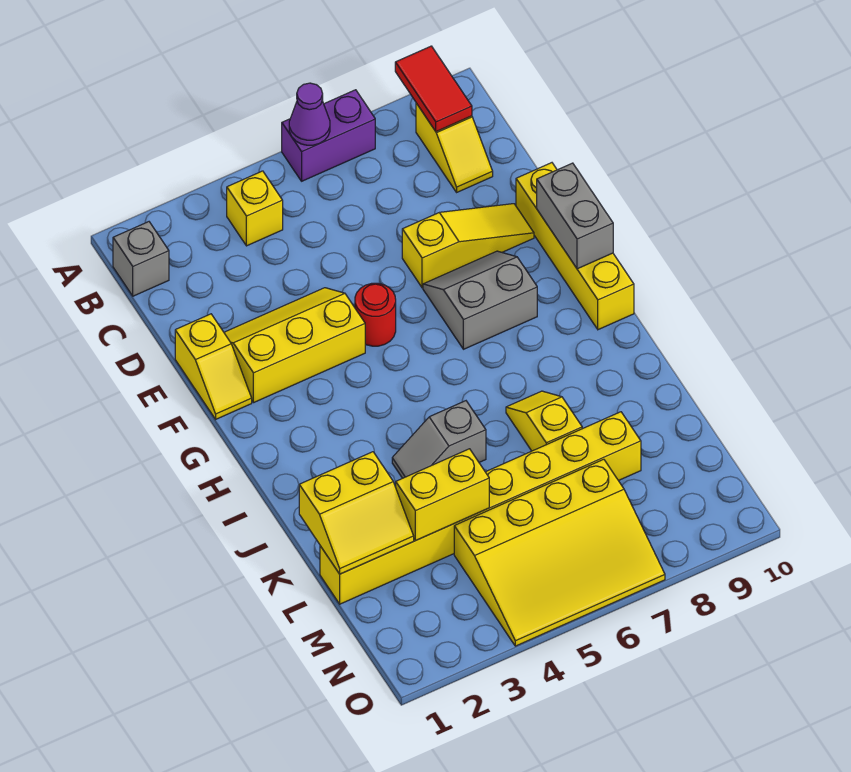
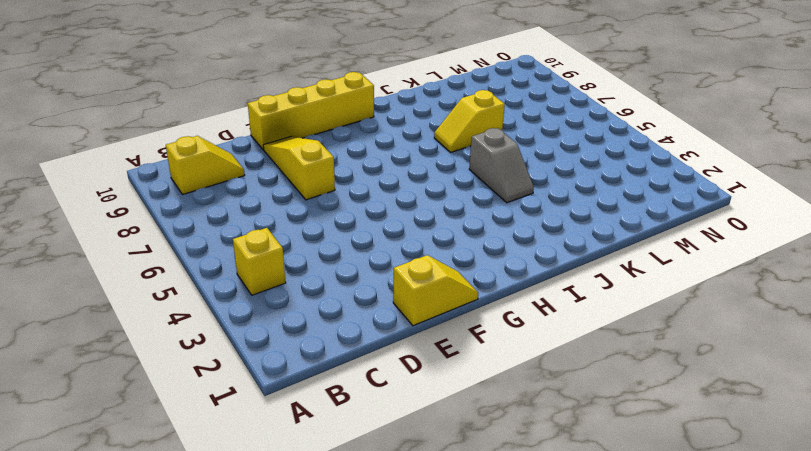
none -> purple 1x2 brick [282,90,375,181]
none -> grey 1x1 brick [113,222,169,296]
none -> yellow 2x3 slope [224,288,365,403]

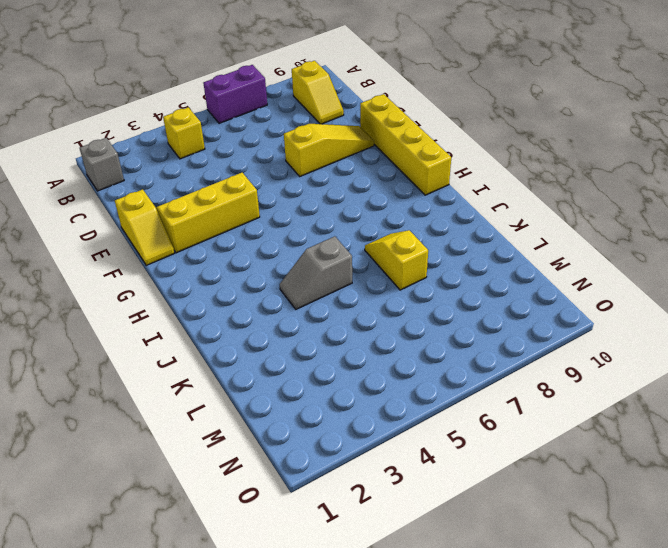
none -> red 1x1 round brick [355,283,396,346]
none -> grey 2x2 slope [423,251,537,349]
none -> yellow 1x8 brick [320,412,641,604]

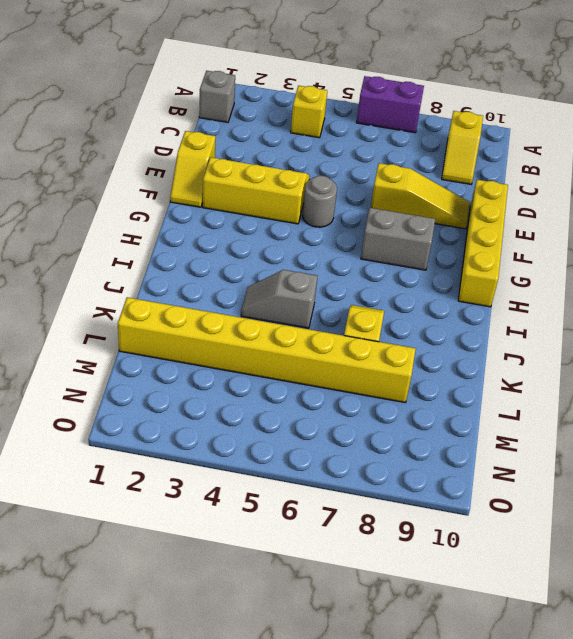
grey 1x1 round brick [303,176,337,227] -> red 1x1 round brick [355,283,396,346]
none -> yellow 3x4 slope [454,459,665,646]
none -> purple 1x1 cone [289,83,330,145]
none -> red 1x2 tile [395,46,472,132]

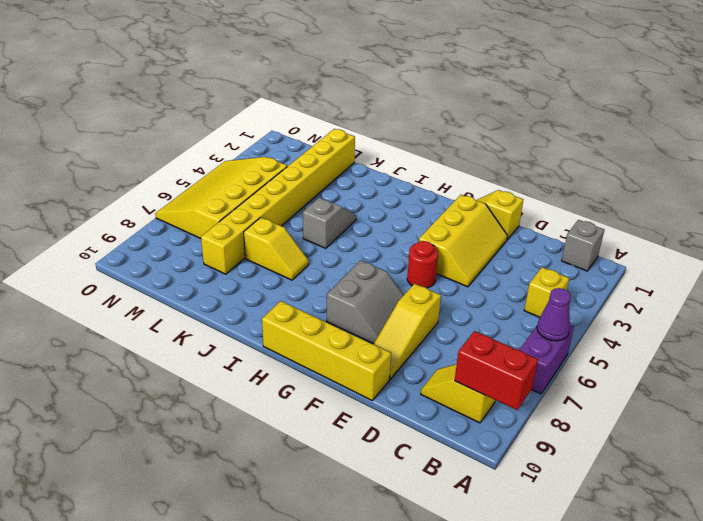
red 1x2 brick [455,331,538,410] -> red 1x2 tile [395,46,472,132]
none -> grey 1x2 brick [537,163,613,269]
none -> yellow 2x2 slope [299,452,414,574]
none -> yellow 1x2 brick [396,449,489,540]

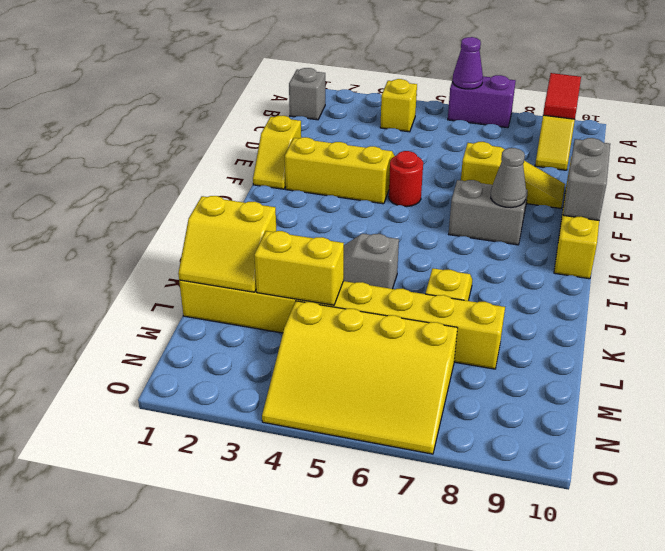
grey 1x1 cone [491,148,526,208] -> none

